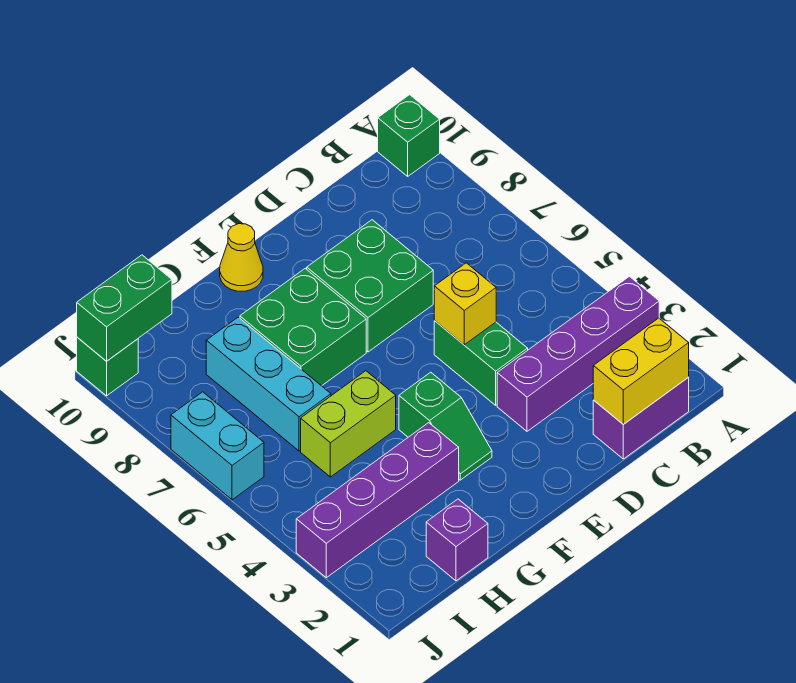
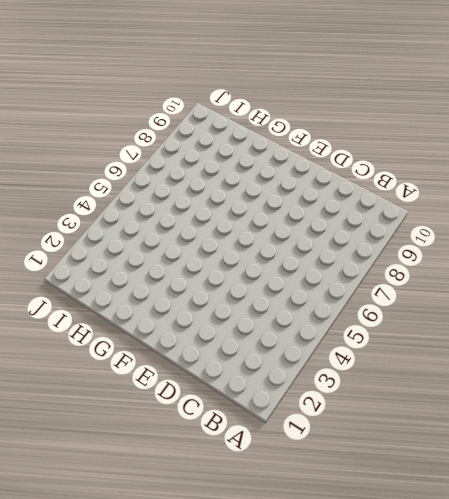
none -> purple 1x4 brick [497,276,659,431]
none -> green 1x1 brick [378,95,440,176]
none -> purple 1x2 brick [593,377,689,459]

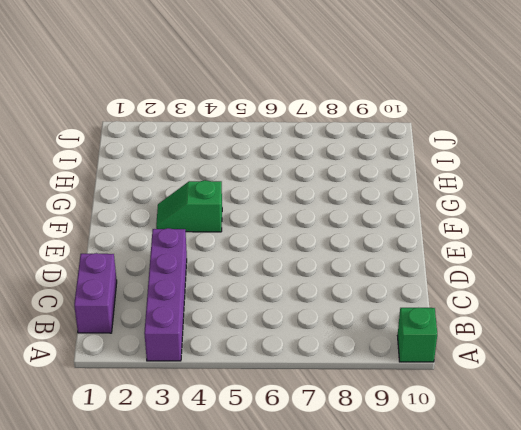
none -> green 1x2 brick [434,321,528,405]
none -> green 2x2 brick [307,220,433,352]
none -> green 2x2 brick [240,269,366,386]

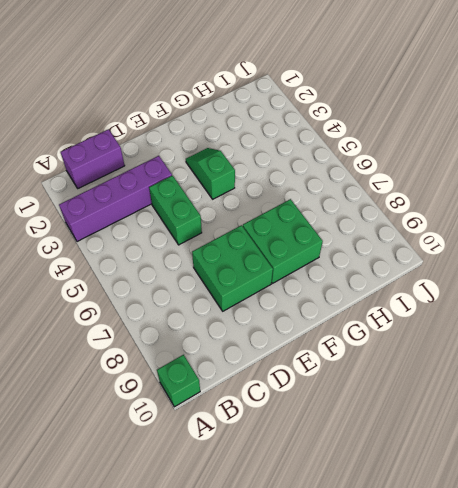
none -> yellow 1x1 cone [220,224,263,291]
none -> purple 1x4 brick [296,423,459,578]
none -> lime 1x2 brick [301,371,396,477]

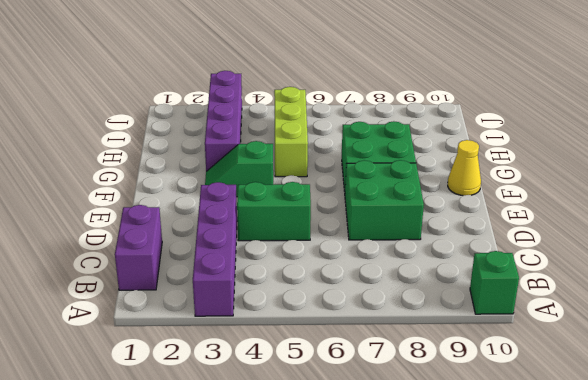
lime 1x3 brick [274,87,308,177] -> lime 1x2 brick [301,371,396,477]
none -> purple 1x1 brick [426,499,488,581]
none -> cyan 1x3 brick [206,317,331,451]
none -> cyan 1x2 brick [171,392,264,500]

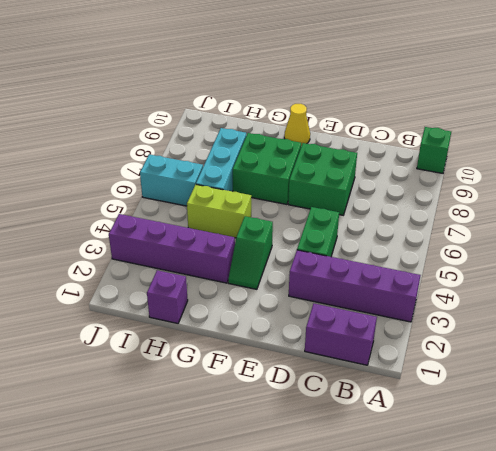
cyan 1x2 brick [140,154,203,206] -> cyan 1x2 brick turned to [171,392,264,500]
none -> green 1x1 brick [77,337,138,396]
none -> yellow 1x2 brick [593,318,689,424]
none -> yellow 1x1 brick [434,263,496,345]

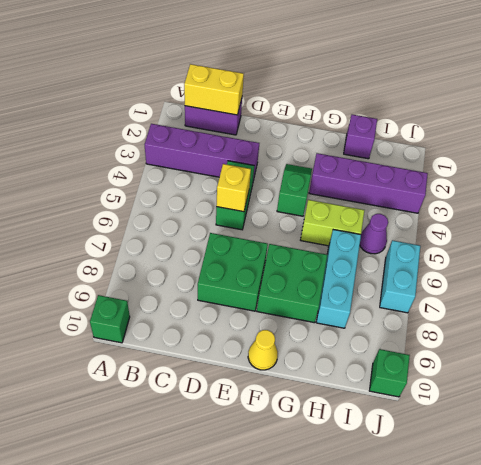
purple 1x1 cone [360,214,388,254] -> none
none -> green 1x2 brick [77,255,172,361]

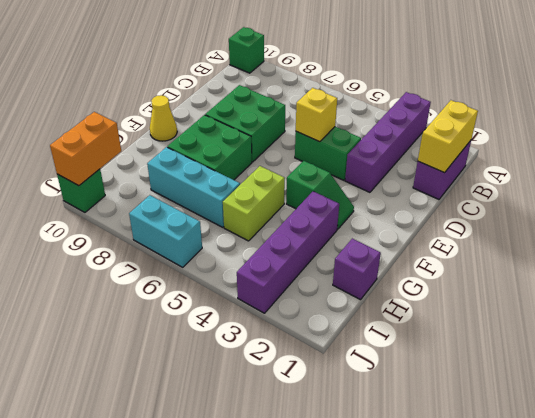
orange 1x2 brick [50,112,121,186] -> green 1x2 brick [77,255,172,361]

